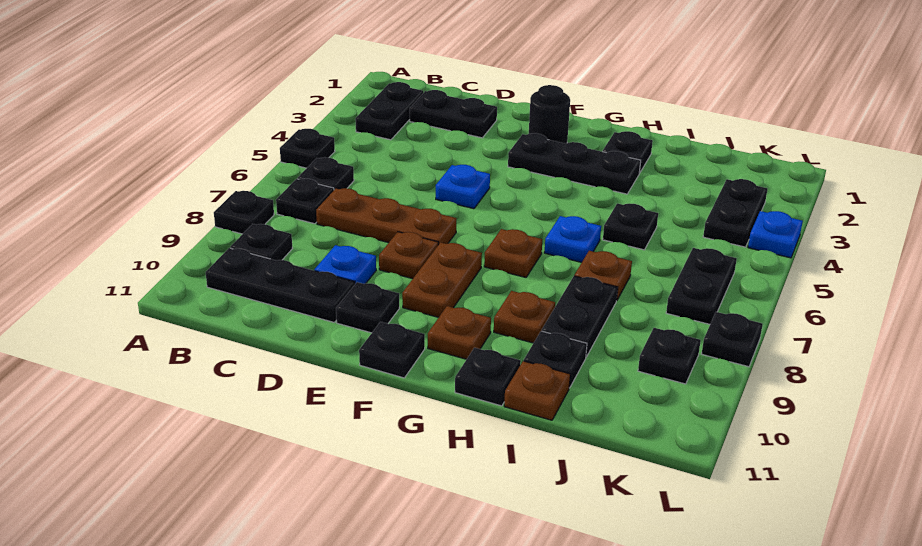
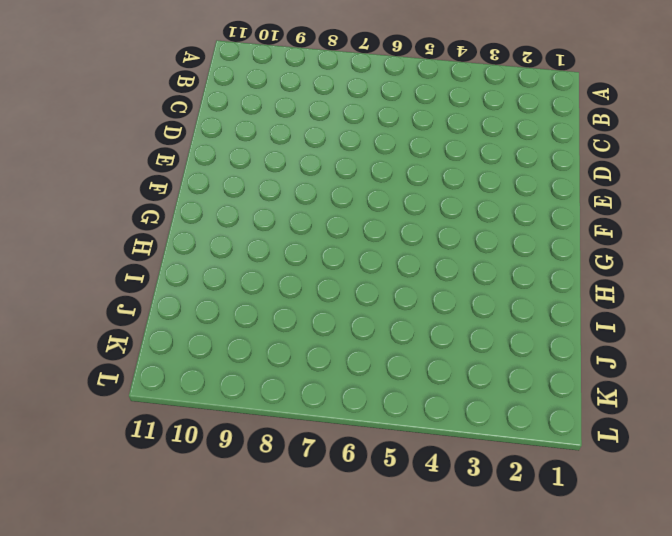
none -> black 1x1 plate [280,129,335,168]
none -> black 1x1 plate [214,191,274,234]
none -> black 1x2 plate [355,82,423,140]
none -> black 1x1 plate [297,157,354,190]

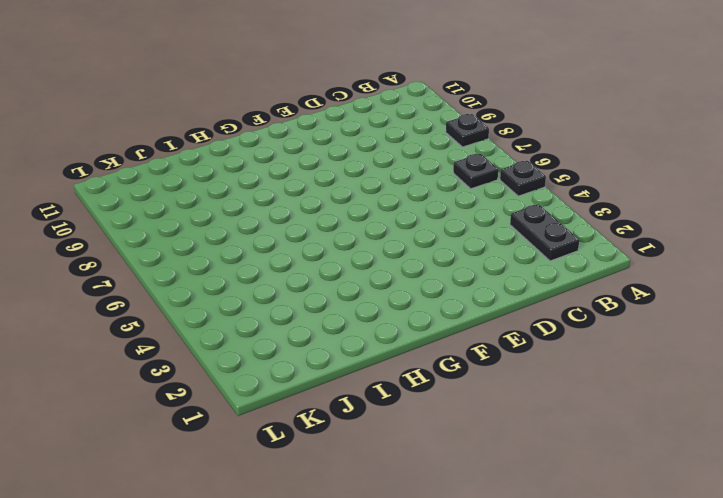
none -> black 1x1 plate [276,179,334,224]
none -> black 1x1 plate [230,224,293,260]
none -> black 1x3 plate [206,248,355,322]
none -> black 1x2 plate [410,90,497,138]

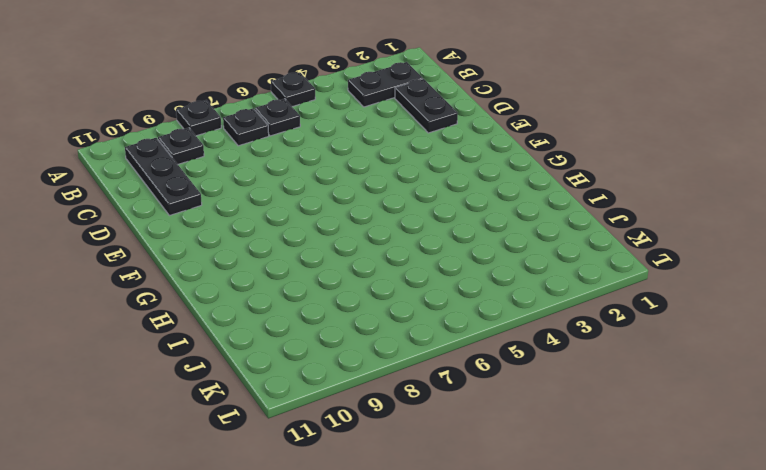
none -> brown 1x3 plate [316,188,457,245]
none -> blue 1x1 plate [315,245,376,284]
none -> blue 1x1 plate [436,165,490,209]
none -> brown 1x1 plate [379,232,438,279]

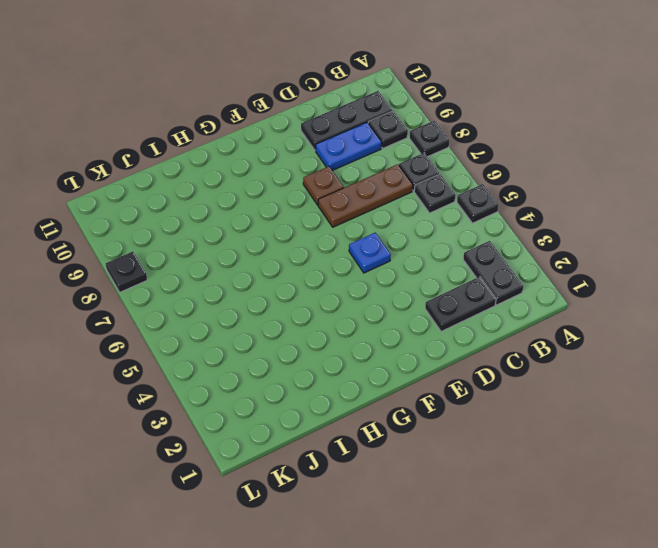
blue 1x2 plate [316,122,382,171] -> blue 1x1 plate [315,245,376,284]
none -> black 1x1 plate [336,282,399,333]
none -> black 1x1 round brick [529,85,570,143]
none -> black 1x3 plate [508,133,641,194]
none -> brown 1x2 plate [402,242,482,317]

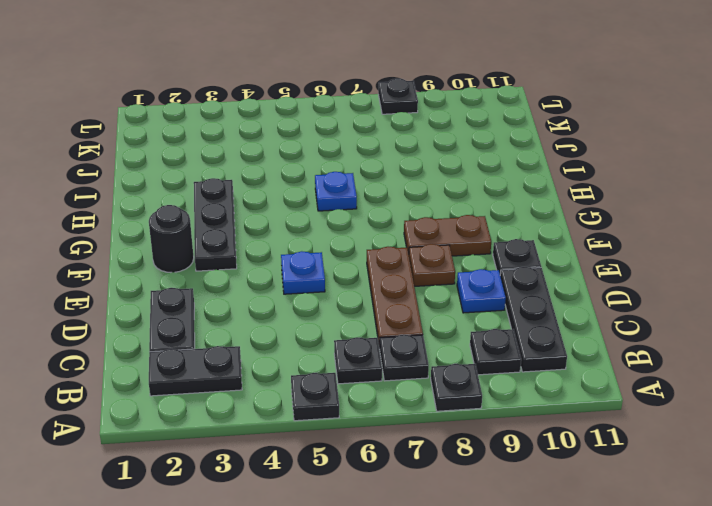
none -> black 1x1 plate [359,322,425,378]
none -> brown 1x1 plate [484,229,542,277]
none -> brown 1x1 plate [428,306,491,359]
none -> black 1x1 plate [602,131,653,173]

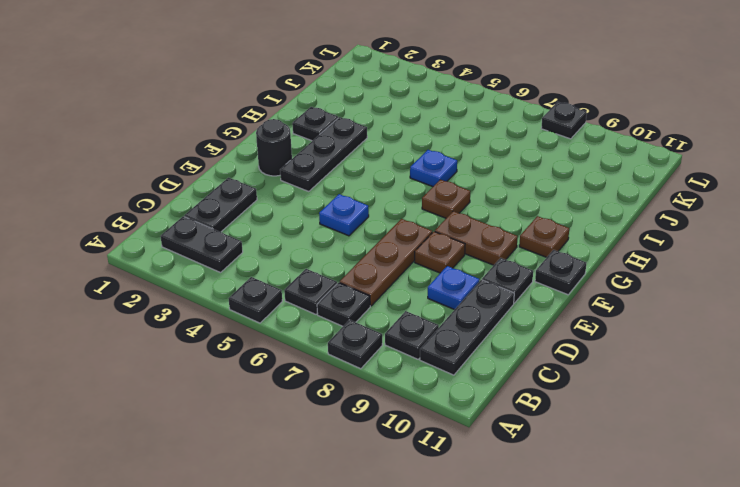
none -> brown 1x1 plate [494,291,555,343]
none -> black 1x1 plate [455,348,521,406]
none -> black 1x1 plate [603,203,658,250]
none -> brown 1x1 plate [574,251,632,300]

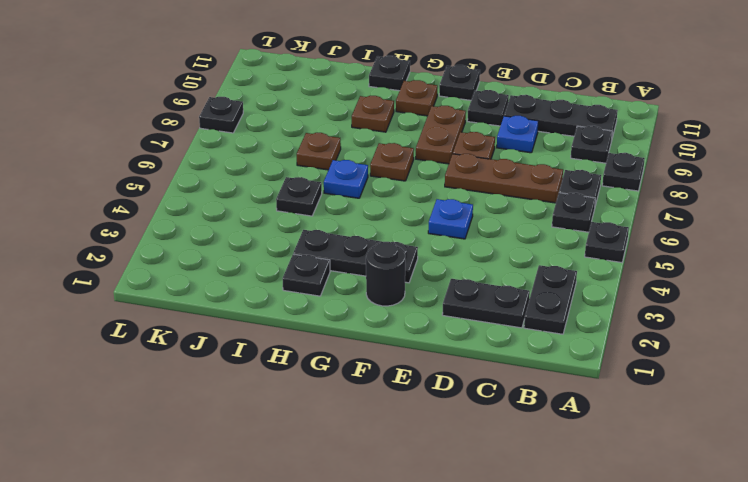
none -> black 1x2 plate [542,276,618,357]
none -> black 1x1 plate [524,331,587,388]
none -> brown 1x1 plate [504,361,570,420]
none -> black 1x2 plate [703,179,767,247]

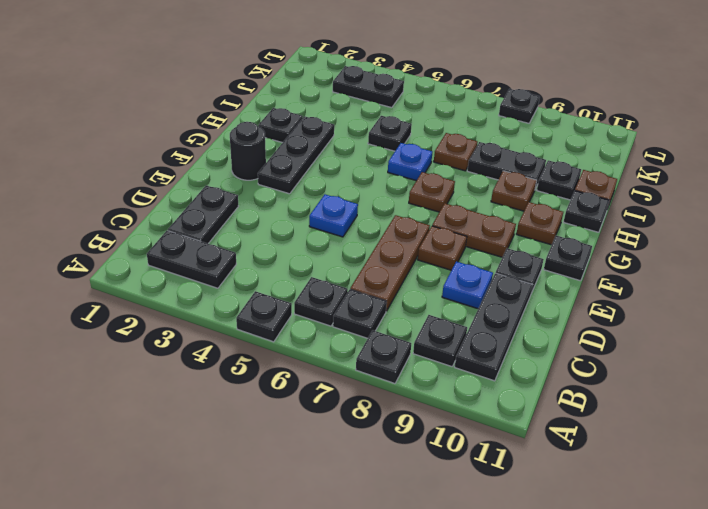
none -> black 1x2 plate [666,248,737,324]
none -> black 1x1 plate [638,328,701,384]
none -> blue 1x1 plate [748,211,803,258]

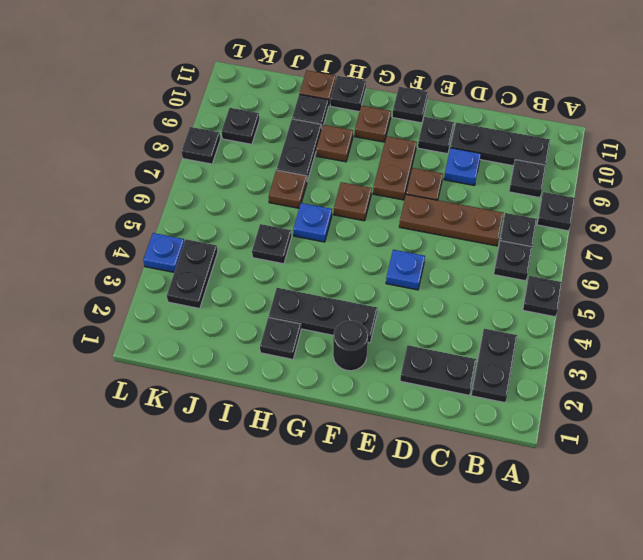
none -> black 1x2 plate [666,248,737,324]

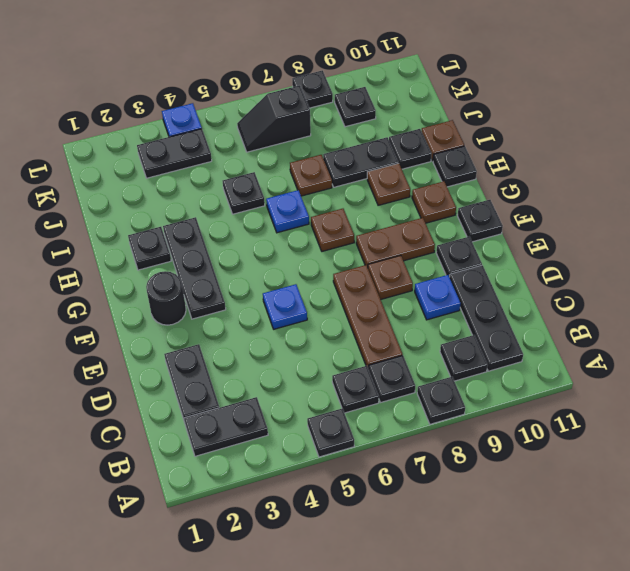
black 1x2 slope [237,85,311,152] -> black 1x2 plate [666,248,737,324]

